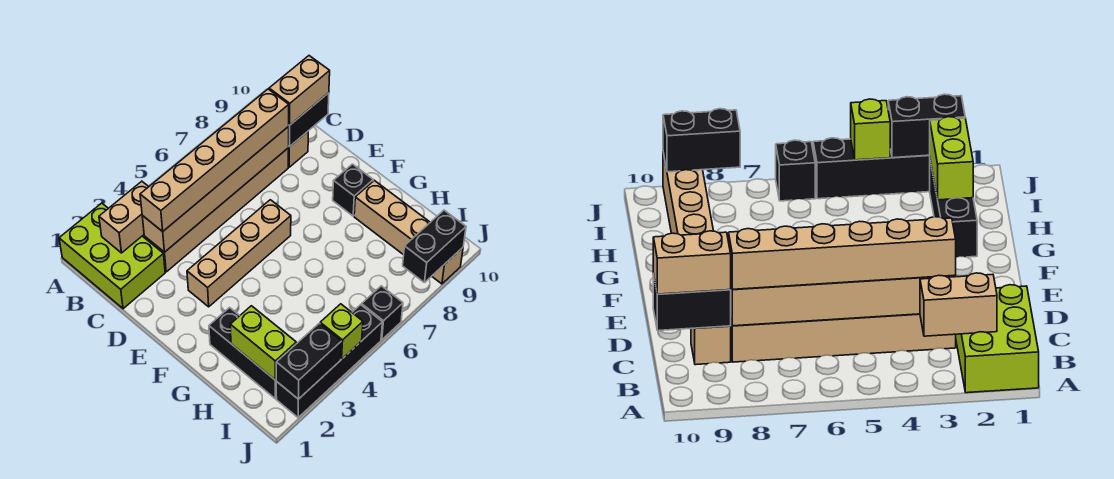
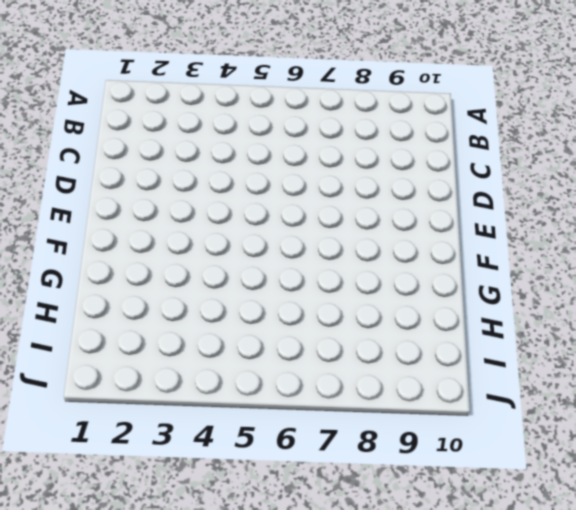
none -> lime 2x3 brick [59,203,165,309]
none -> tan 1x6 brick [144,148,289,272]
none -> tan 1x1 brick [288,132,308,167]

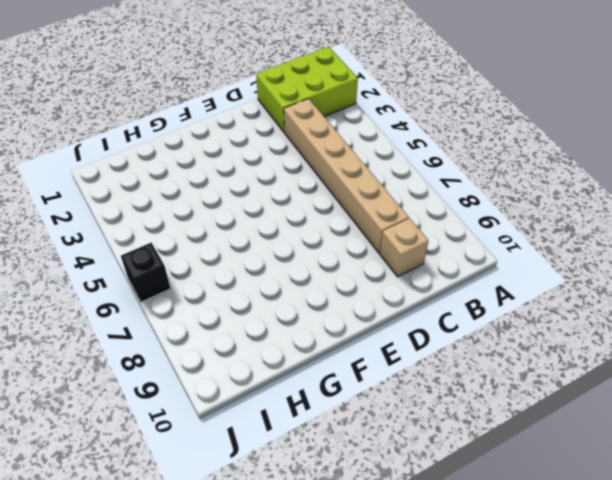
none -> tan 1x4 brick [187,200,291,307]
none -> black 1x1 brick [333,164,373,216]
none -> black 1x3 brick [209,308,277,399]

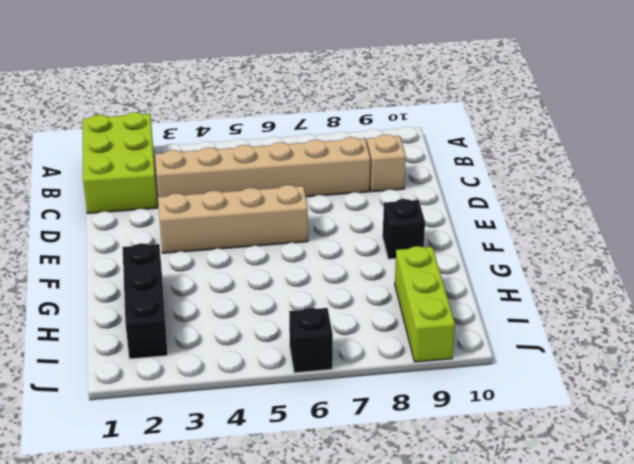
lime 1x3 brick [395,246,455,362] -> tan 1x4 brick [354,180,463,284]
none -> black 1x4 brick [276,305,382,418]
none -> tan 1x2 brick [99,181,149,253]
none -> tan 1x6 brick [142,127,289,252]

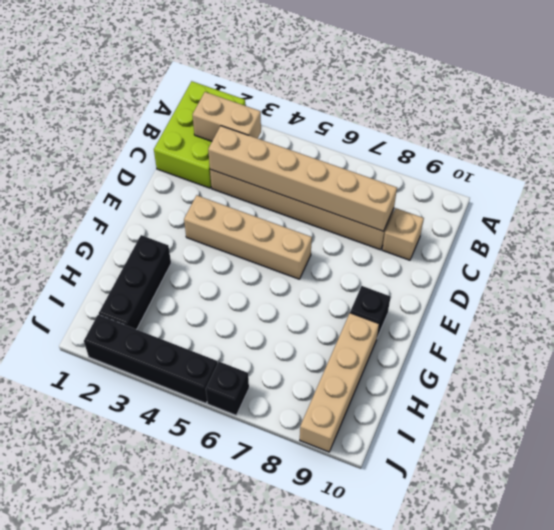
none -> black 1x2 brick [288,93,329,147]
none -> lime 1x2 brick [230,306,296,380]
none -> black 1x2 brick [276,323,342,399]

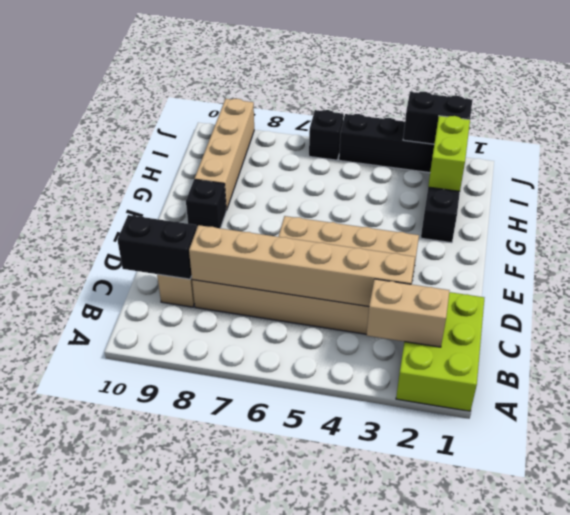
none -> lime 1x1 brick [320,304,363,359]
none -> black 1x2 brick [403,210,466,282]
none -> tan 1x6 brick [140,89,289,232]

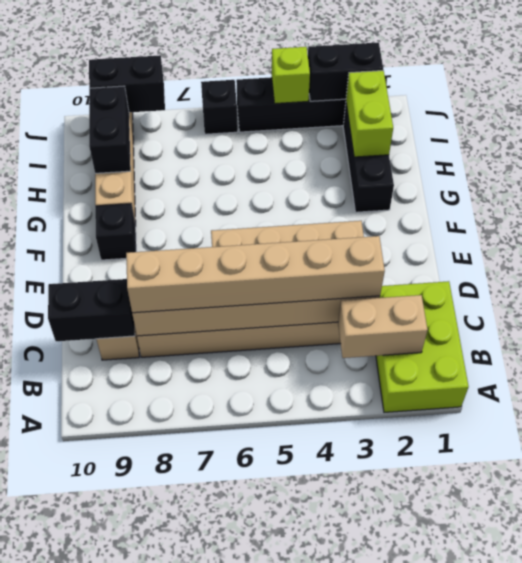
black 1x2 brick [89,86,131,173] -> none
none -> tan 1x2 brick [269,56,330,125]

